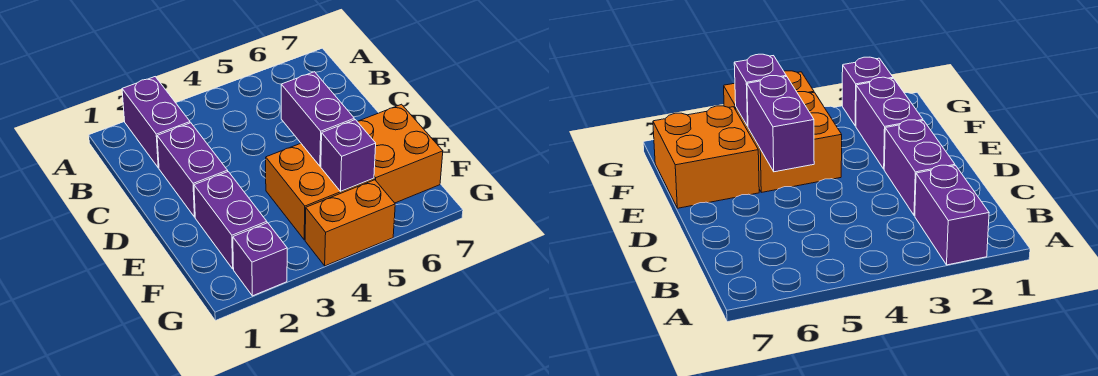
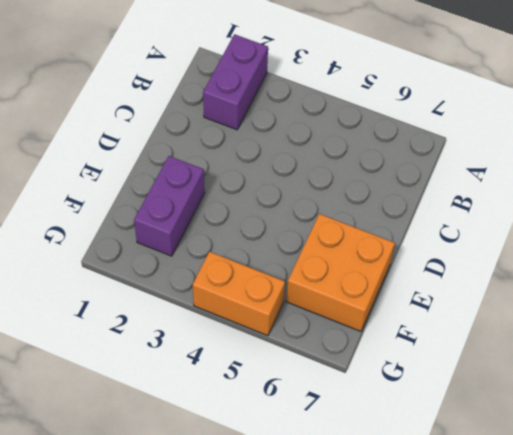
none -> purple 1x2 brick [157,123,228,217]
none -> orange 2x2 brick [266,143,374,240]

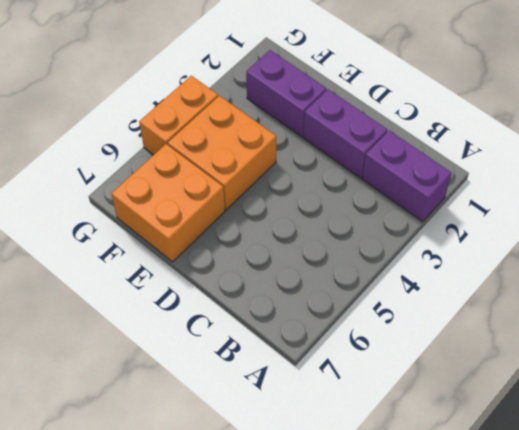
none -> purple 1x1 brick [233,223,287,296]
none -> purple 1x2 brick [281,72,354,166]

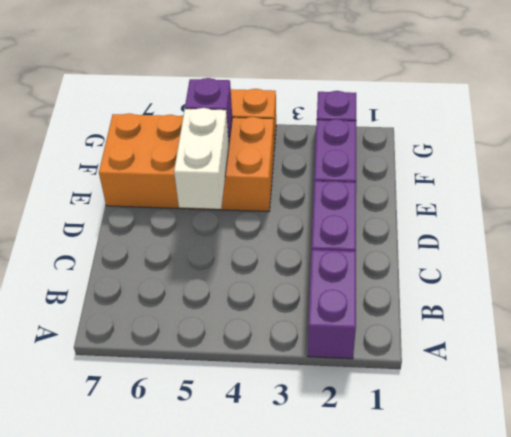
white 1x2 brick [174,108,229,209] -> purple 1x2 brick [281,72,354,166]

